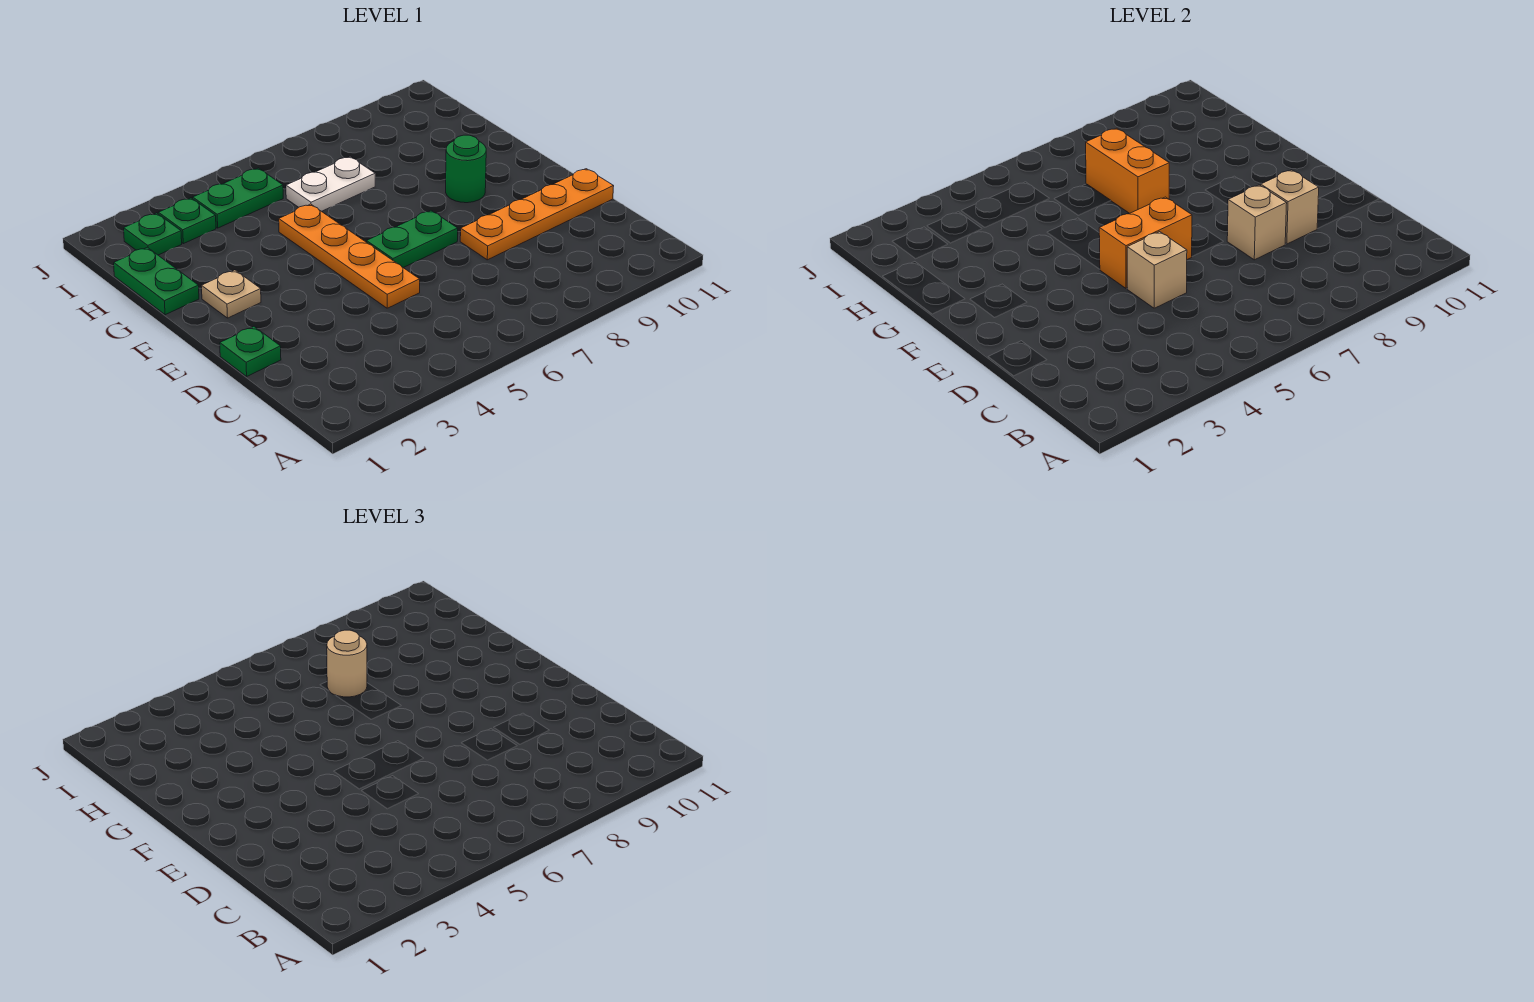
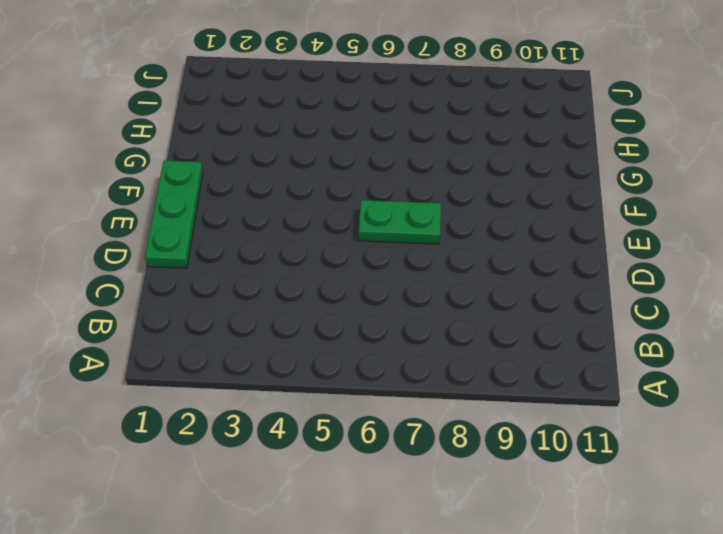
green 1x3 plate [145,161,203,268] -> green 1x1 plate [220,327,281,376]
none -> orange 1x4 plate [279,204,420,308]
none -> orange 1x4 plate [460,169,614,260]
none -> tan 1x1 plate [202,270,261,318]

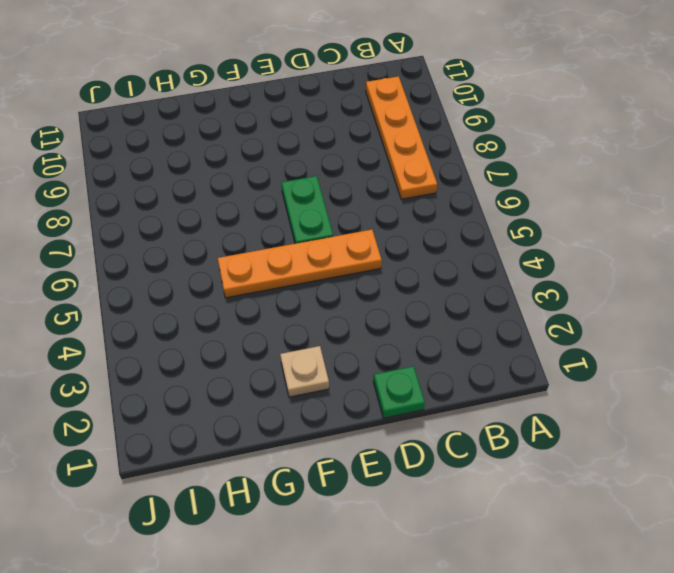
orange 1x4 plate [366,76,437,199] -> orange 1x4 plate moved to [460,169,614,260]
none -> green 1x1 round brick [446,135,486,203]
none -> green 1x2 plate [114,247,199,315]
none -> white 1x2 plate [286,157,375,211]

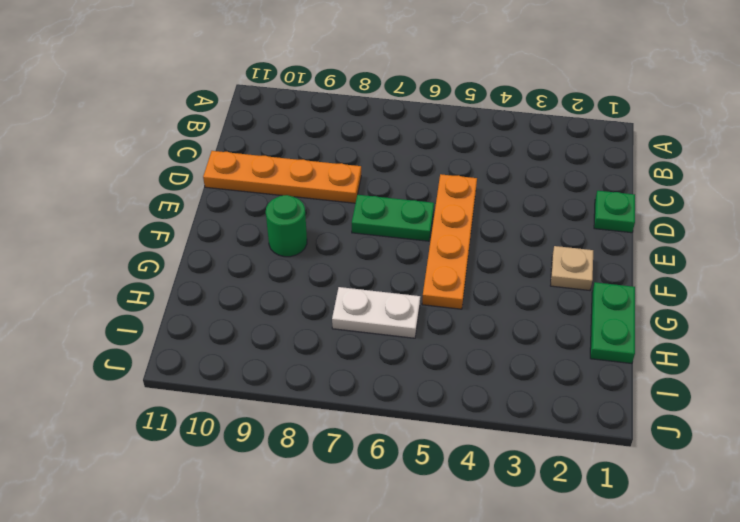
none -> green 1x1 plate [124,213,182,255]
none -> green 1x1 plate [158,198,216,244]
none -> green 1x2 plate [193,168,283,228]

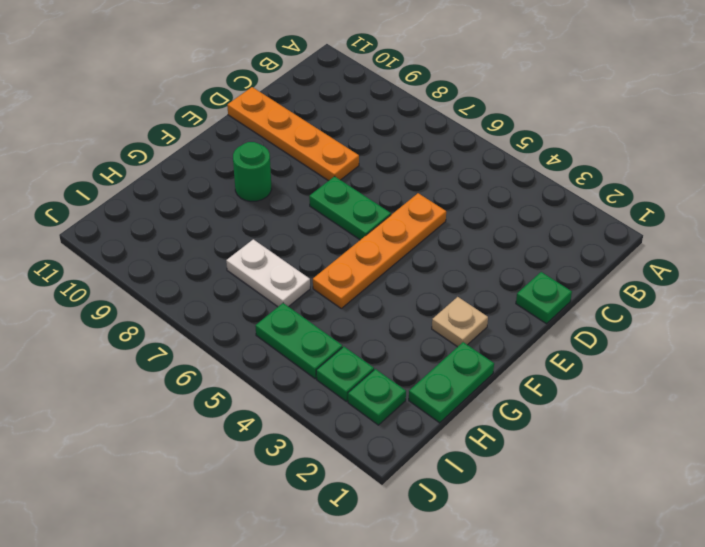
none -> tan 1x1 brick [1127,232,1187,308]
none -> tan 1x1 brick [1227,185,1287,260]
none -> tan 1x1 brick [1261,170,1319,244]

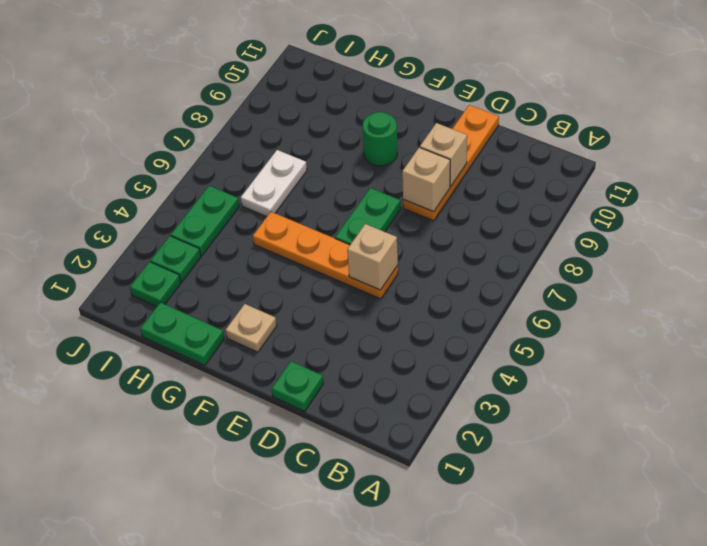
none -> orange 1x2 brick [1099,197,1192,288]
none -> orange 1x2 brick [1086,128,1169,213]
none -> tan 1x1 round brick [327,630,367,697]

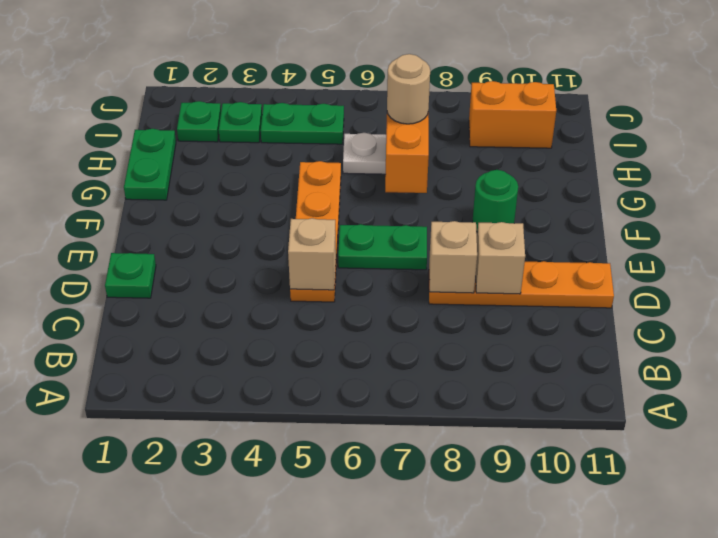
orange 1x2 brick [469,81,556,148] -> orange 1x2 brick moved to [1099,197,1192,288]
none -> tan 1x1 plate [202,270,261,318]

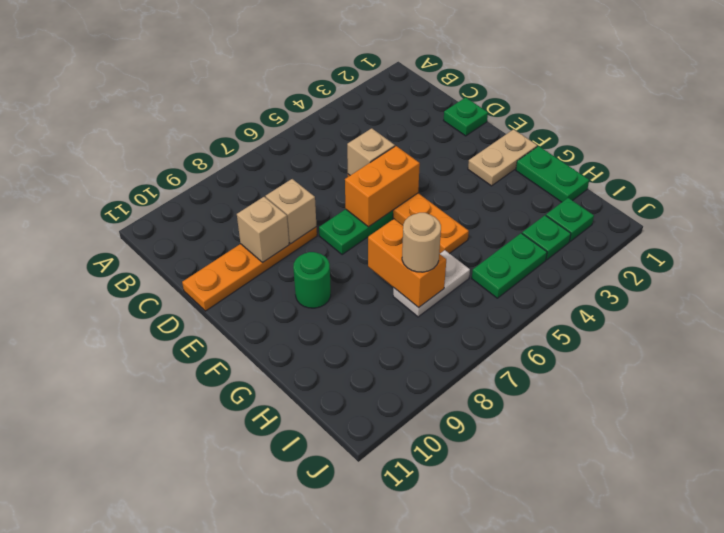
tan 1x2 plate [468,129,537,186] -> tan 1x1 plate [202,270,261,318]

